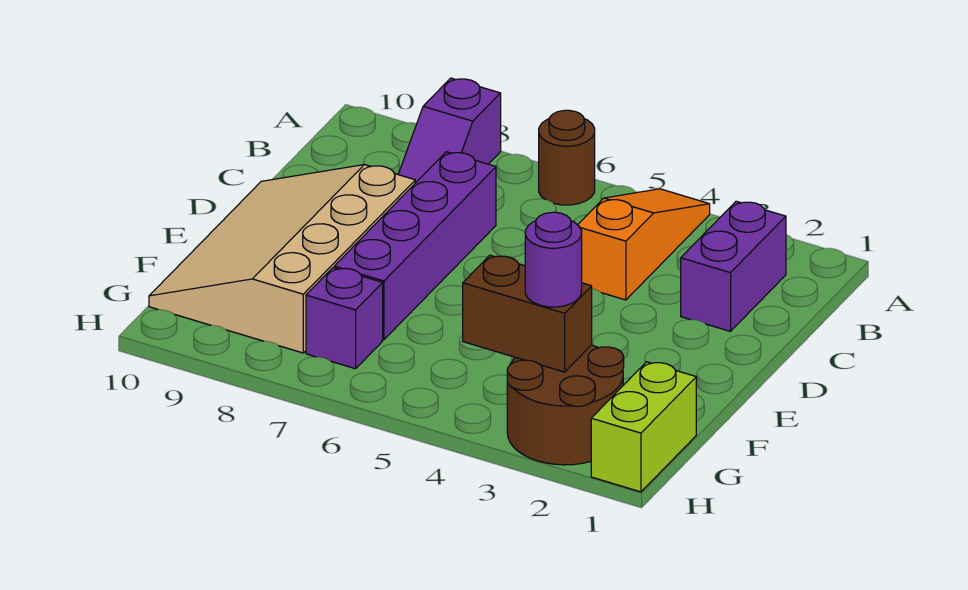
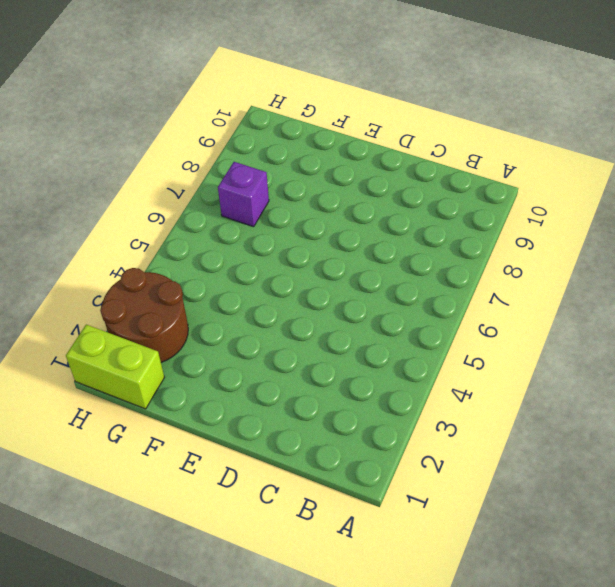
none -> orange 1x3 slope [578,189,710,300]
none -> brown 1x1 round brick [539,110,595,205]

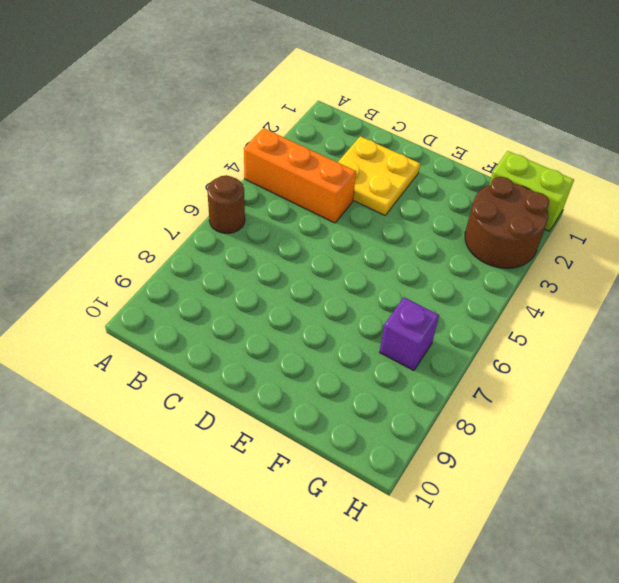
orange 1x3 brick [244,128,356,223] -> orange 1x3 slope [578,189,710,300]
yellow 2x2 plate [338,136,420,215] -> purple 1x2 brick [681,201,786,331]
none -> purple 1x2 slope [398,78,501,183]
none -> purple 1x4 brick [334,152,496,340]

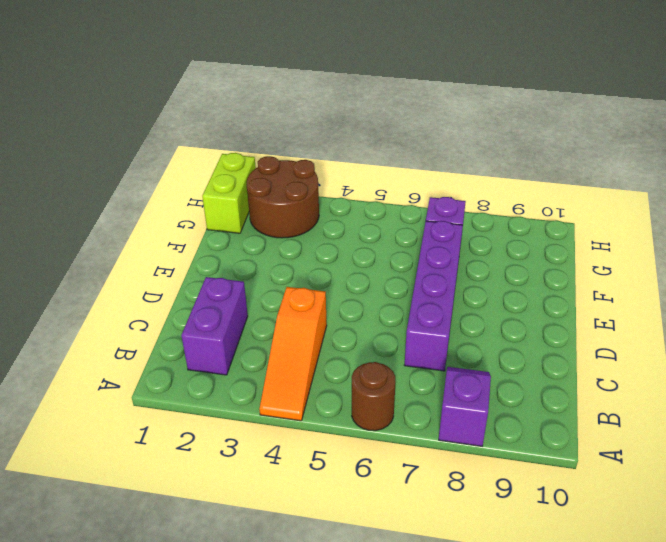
none -> tan 3x4 slope [149,165,415,353]
none -> brown 1x2 brick [463,255,592,372]

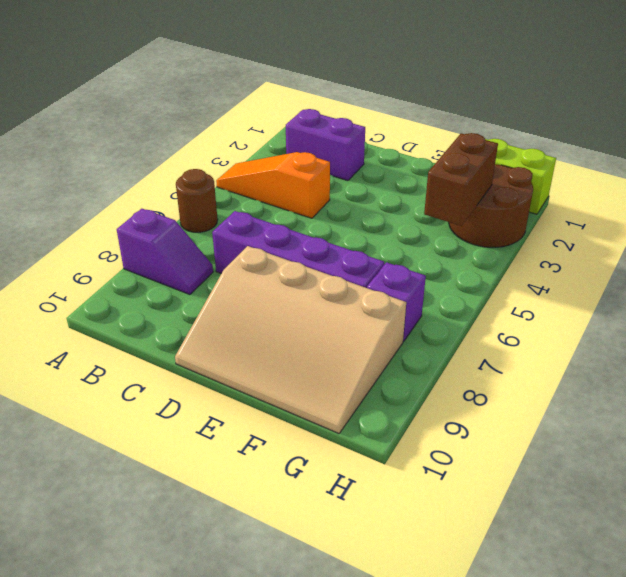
none -> purple 1x1 round brick [525,212,582,307]

